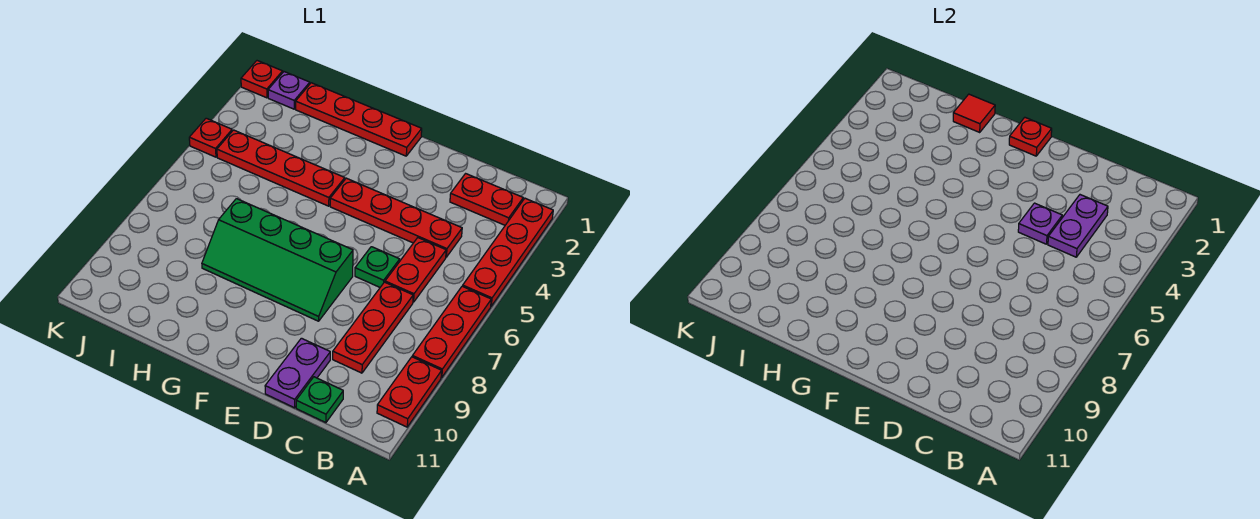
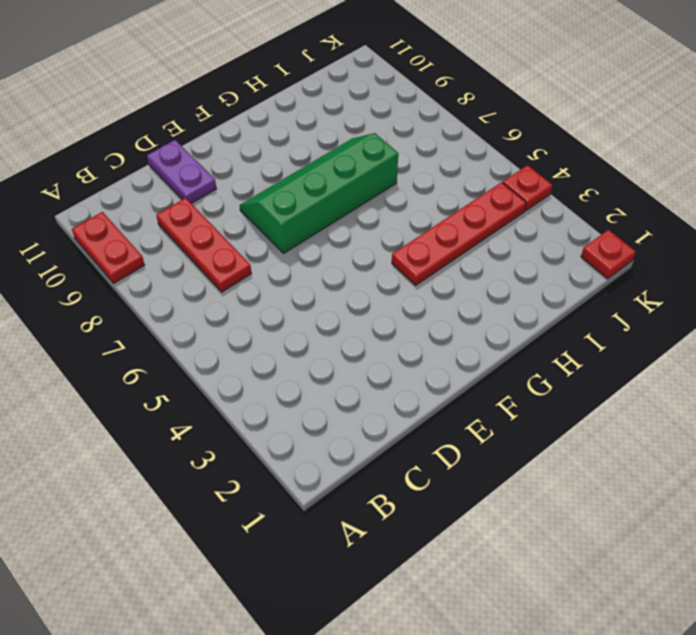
none -> red 1x4 plate [463,198,553,306]
none -> red 1x3 plate [412,286,491,378]
none -> red 1x2 plate [450,174,523,225]

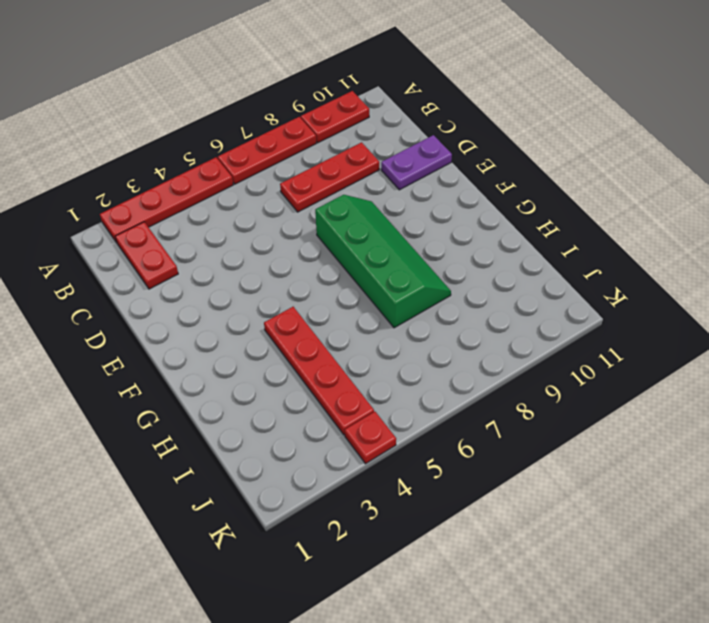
none -> red 1x4 plate [330,178,462,257]
none -> red 1x2 plate [385,238,446,302]
none -> green 1x1 plate [296,377,343,423]

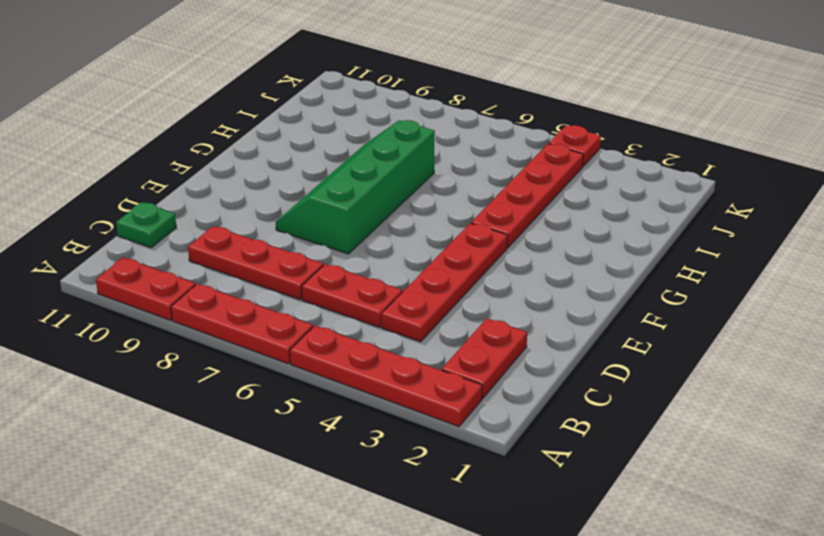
none -> green 1x1 plate [355,247,400,287]
none -> purple 1x2 plate [265,338,330,408]
none -> red 1x4 plate [296,83,422,156]

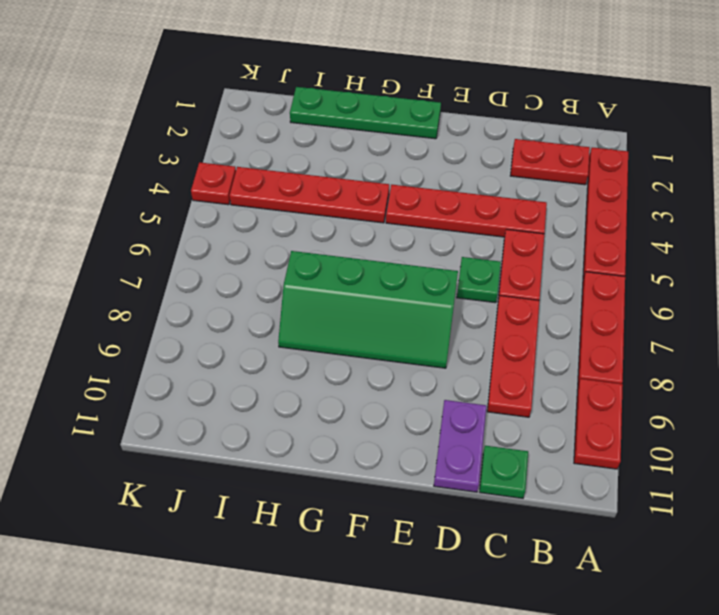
green 1x4 plate [290,87,441,139] -> red 1x4 plate [296,83,422,156]
none -> purple 1x1 plate [268,72,310,109]
none -> red 1x1 plate [241,61,283,98]
none -> purple 1x2 plate [1048,195,1108,257]

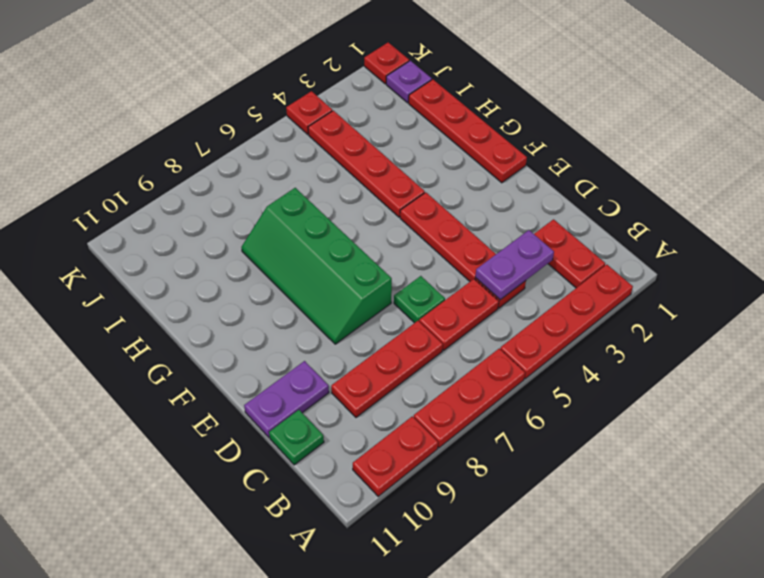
none -> purple 1x1 plate [1018,203,1062,244]
none -> red 1x1 plate [1009,117,1052,156]
none -> red 1x1 tile [953,94,995,132]

